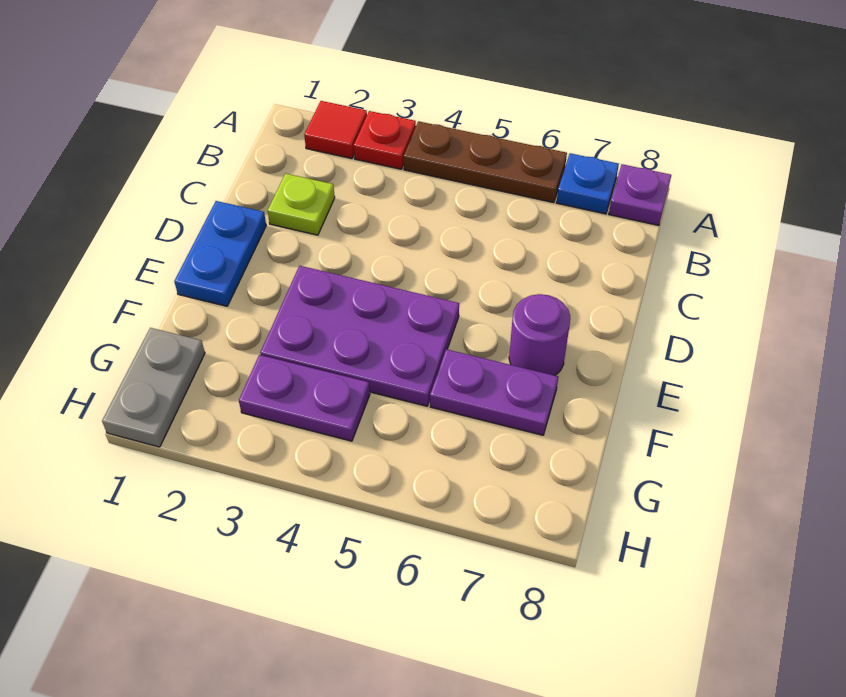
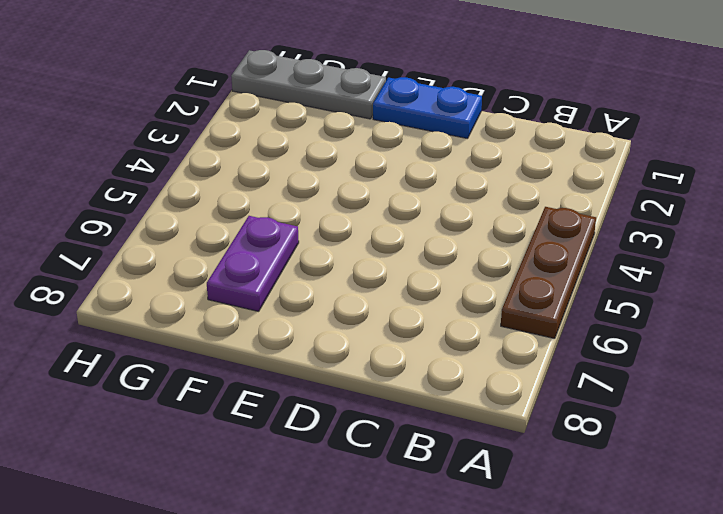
grey 1x3 plate [231,50,386,119] -> grey 1x2 plate [102,328,205,447]
none -> red 1x1 tile [304,101,367,159]
none -> red 1x1 plate [354,111,416,169]
none -> blue 1x1 plate [557,153,619,214]

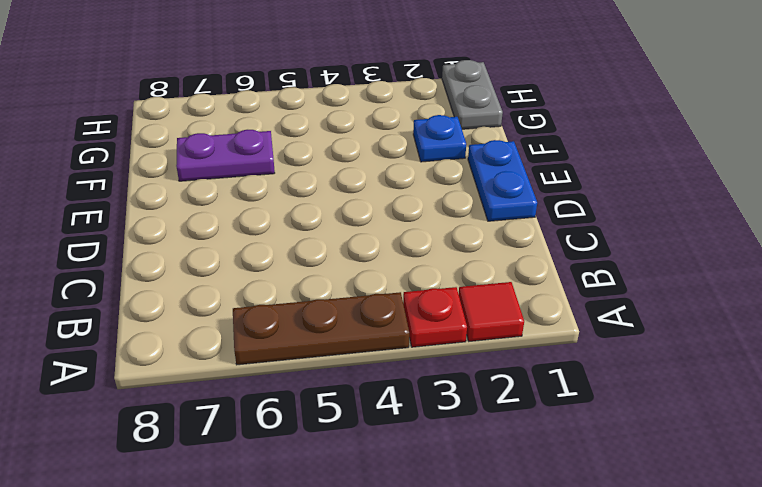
blue 1x1 plate [413,115,466,162] -> blue 1x1 plate moved to [557,153,619,214]
none -> purple 1x1 plate [609,164,671,225]
none -> lime 1x1 plate [268,174,335,235]
none -> purple 2x3 plate [260,266,459,406]

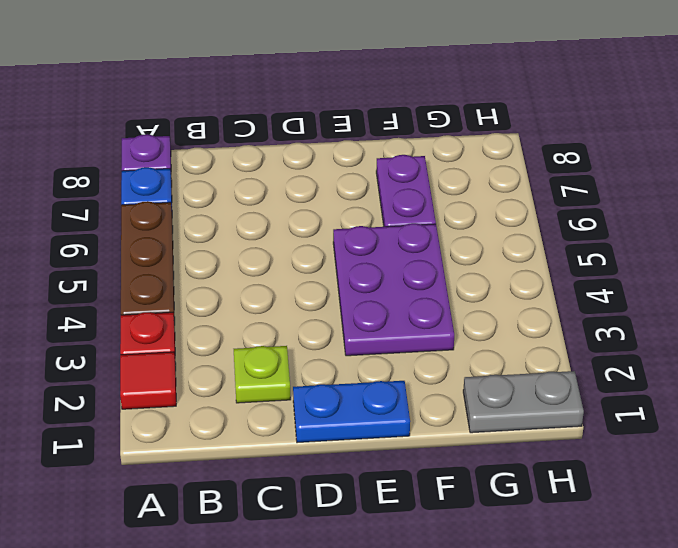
none -> purple 1x1 round brick [509,294,570,375]
none -> purple 1x2 plate [239,355,370,441]

